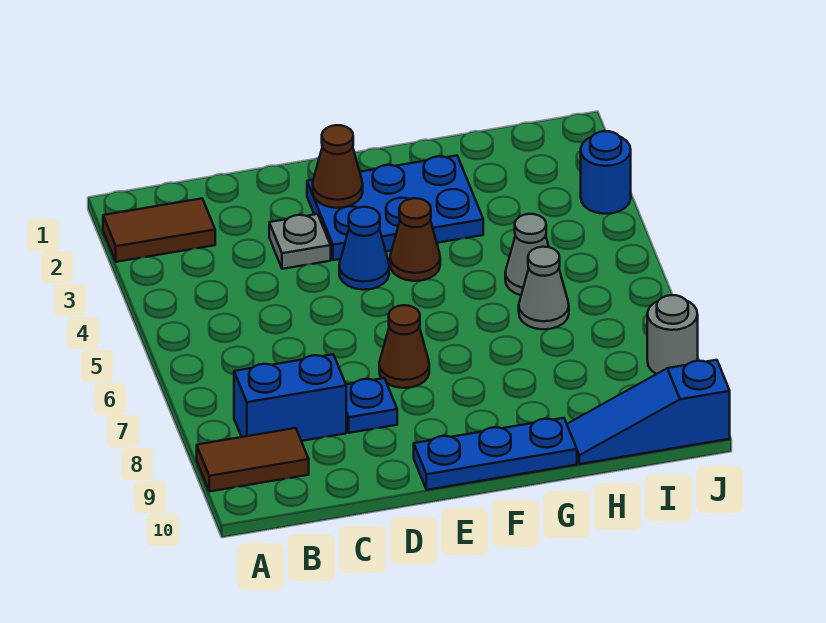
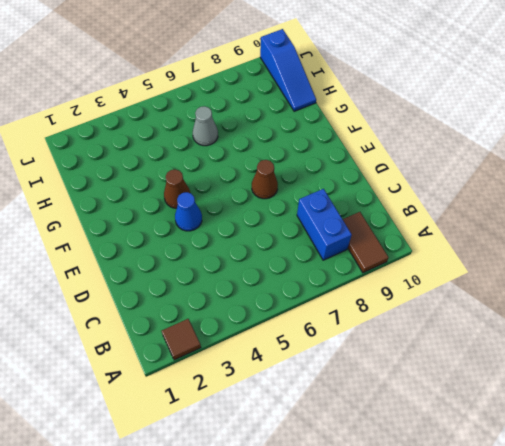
brown 1x1 tile [162,319,201,360] -> brown 1x2 tile [103,199,215,262]
none -> grey 1x1 plate [269,214,331,269]
none -> blue 1x1 plate [346,378,397,433]
none -> blue 2x3 plate [307,156,483,260]

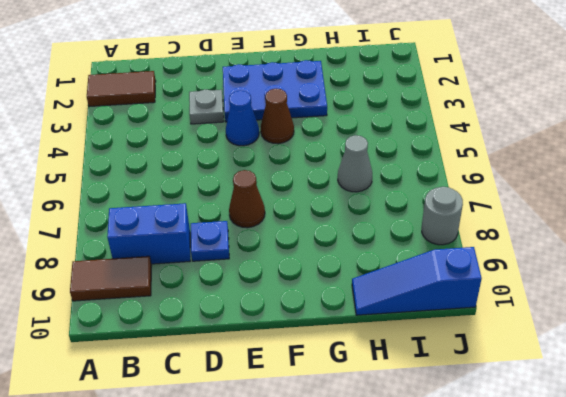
none -> blue 1x3 plate [414,418,577,490]
none -> grey 1x1 cone [505,214,549,295]
none -> blue 1x1 round brick [581,131,631,214]

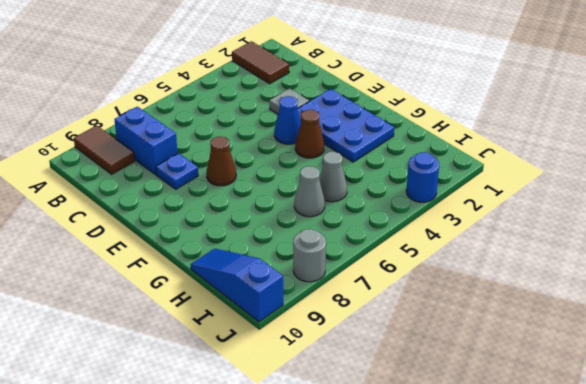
none -> blue 1x3 plate [414,418,577,490]
none -> brown 1x1 cone [313,125,363,208]

